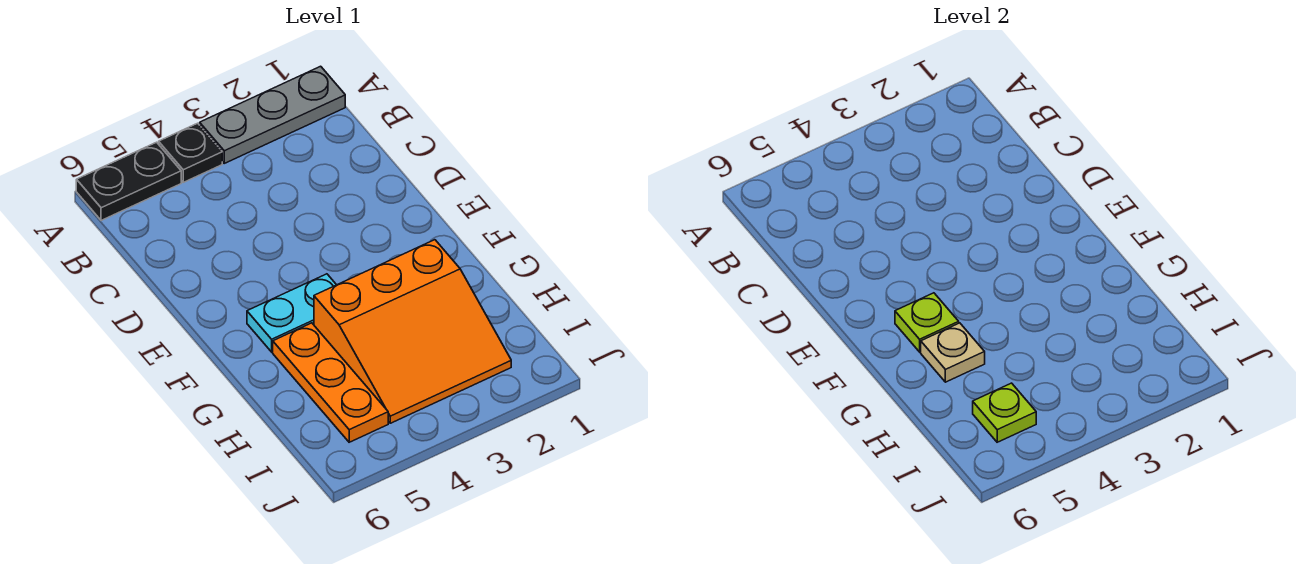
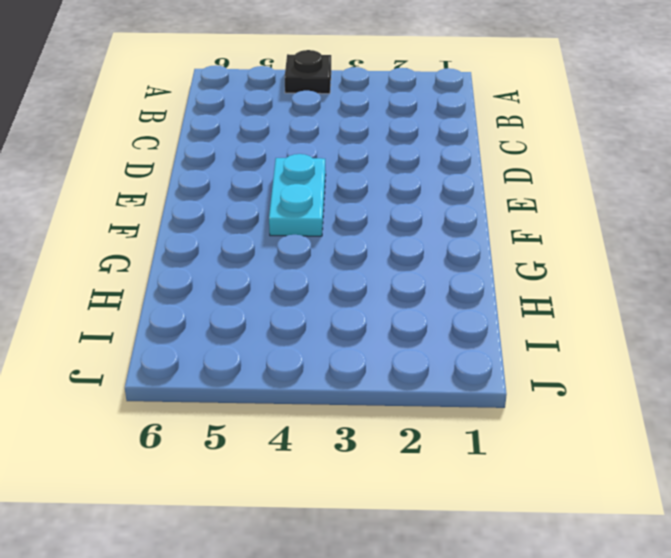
cyan 1x2 plate [269,154,326,236] -> cyan 1x2 plate turned to [247,274,336,352]
none -> grey 1x3 plate [200,66,345,163]
none -> black 1x2 plate [76,142,181,221]

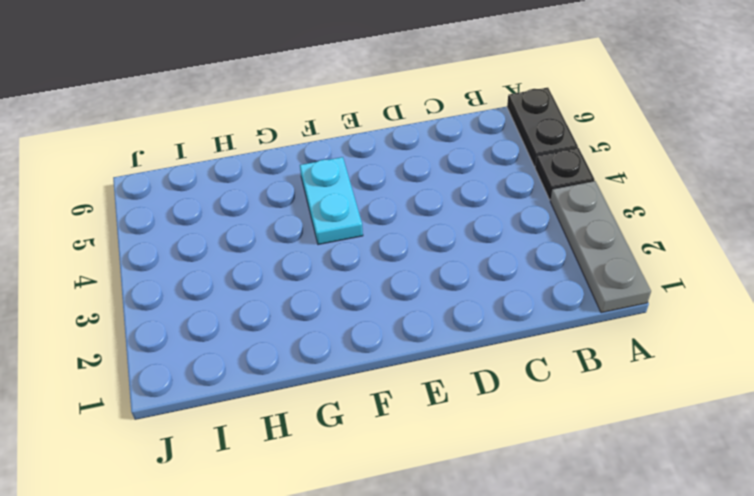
none -> orange 3x3 slope [314,240,511,423]
none -> orange 1x3 plate [273,323,388,442]

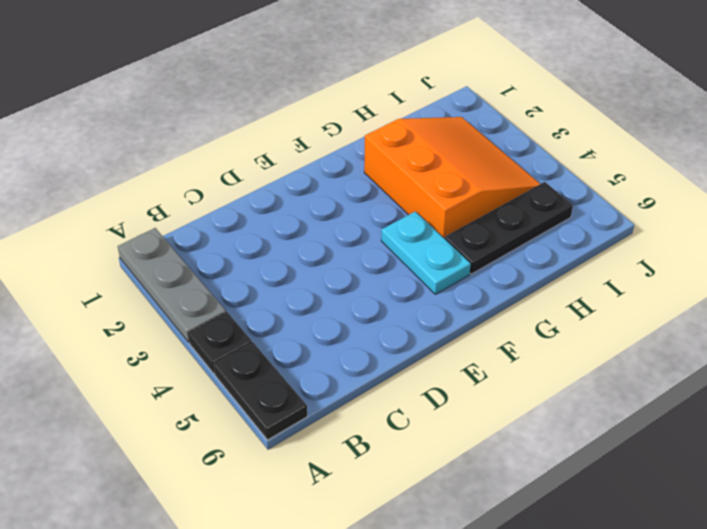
black 1x3 plate [445,182,573,274] -> orange 1x3 plate [273,323,388,442]
none -> lime 1x1 plate [895,293,959,352]
none -> tan 1x1 plate [921,323,985,382]

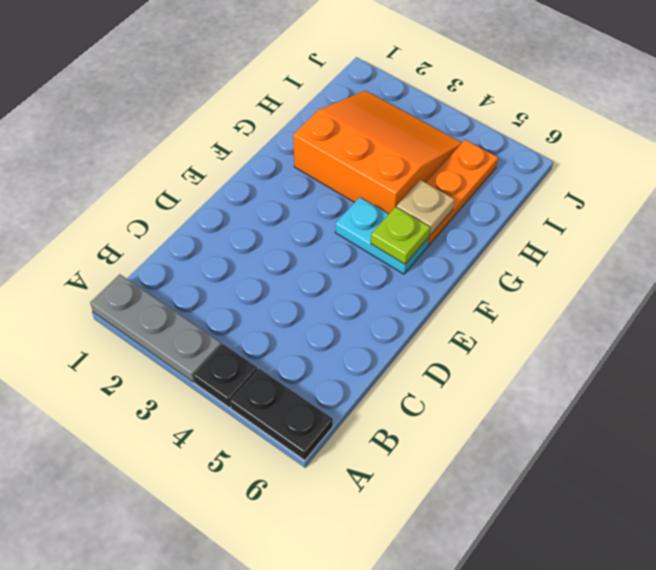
none -> lime 1x1 plate [973,383,1036,442]

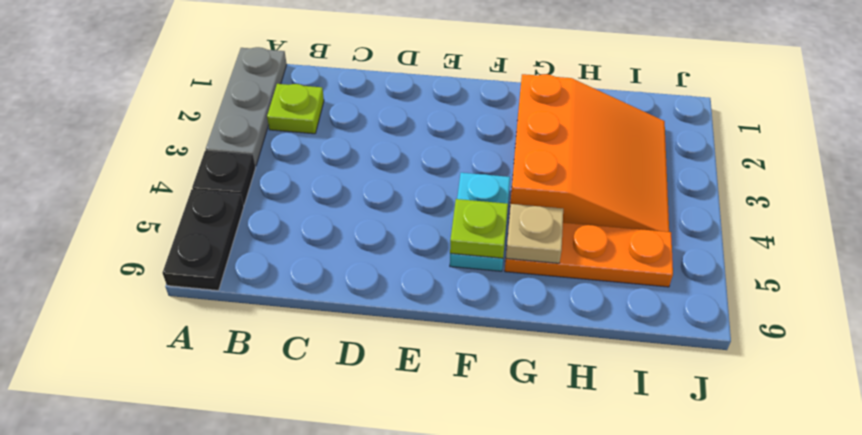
lime 1x1 plate [267,84,324,134] -> lime 1x1 plate moved to [973,383,1036,442]

